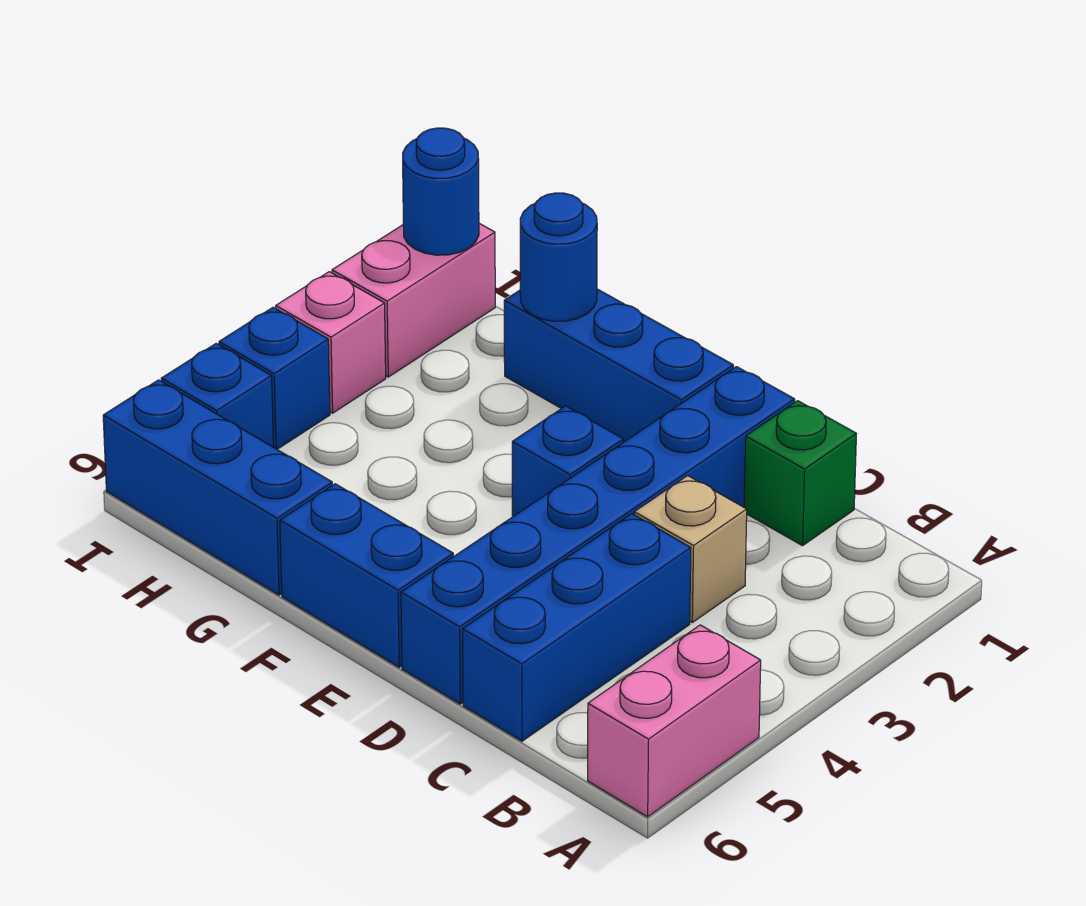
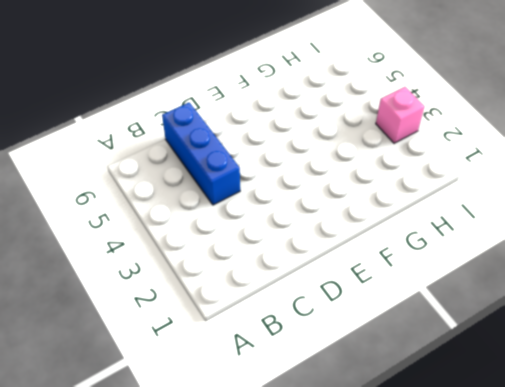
none -> pink 1x2 brick [588,625,761,817]
none -> green 1x1 brick [744,401,856,546]
none -> tan 1x1 brick [634,476,747,622]

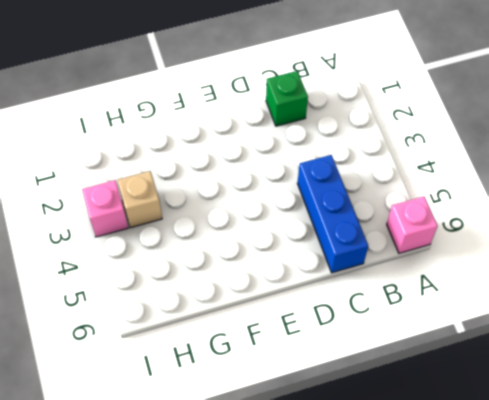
pink 1x1 brick [387,196,438,253] -> pink 1x2 brick [588,625,761,817]
tan 1x1 brick [117,171,162,228] -> tan 1x1 brick moved to [634,476,747,622]
none -> blue 1x6 brick [401,367,795,704]
none -> blue 1x3 brick [504,289,733,442]
none -> blue 1x1 brick [512,406,623,517]

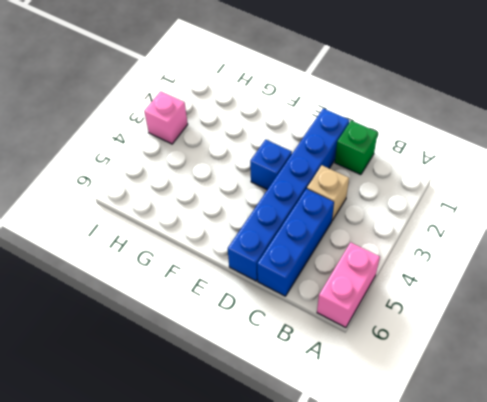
none -> blue 1x3 brick [504,289,733,442]
none -> blue 1x2 brick [280,484,453,667]
none -> blue 1x3 brick [103,380,332,595]

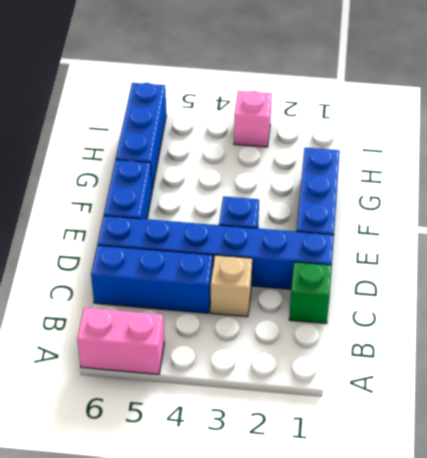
none -> pink 1x2 brick [332,223,495,377]
none -> blue 1x1 brick [219,307,330,449]
none -> blue 1x1 brick [161,344,273,447]

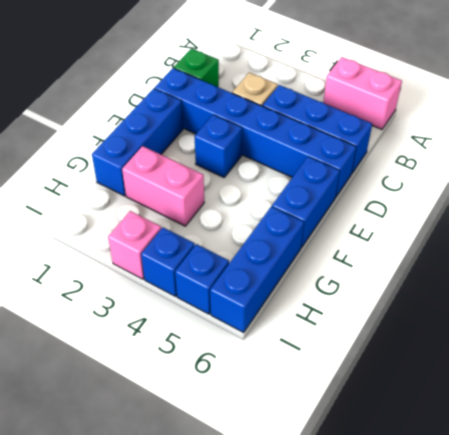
pink 1x2 brick [122,146,204,226] -> pink 1x2 brick moved to [332,223,495,377]
none -> blue 1x1 round brick [520,193,597,321]
none -> blue 1x1 round brick [403,128,479,255]

